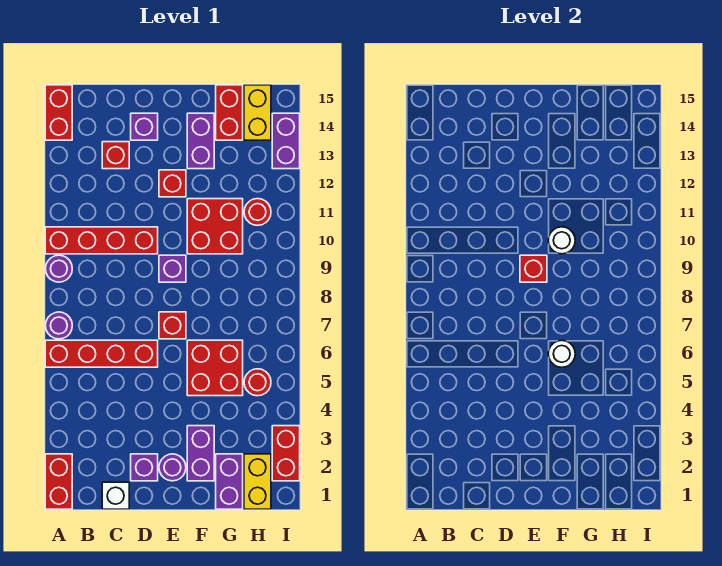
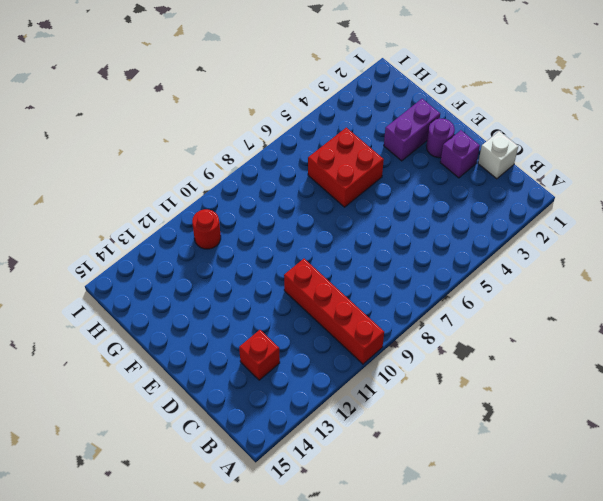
none -> red 1x2 brick [45,454,72,509]
none -> red 1x4 brick [45,340,158,367]
none -> purple 1x1 round brick [45,312,72,339]

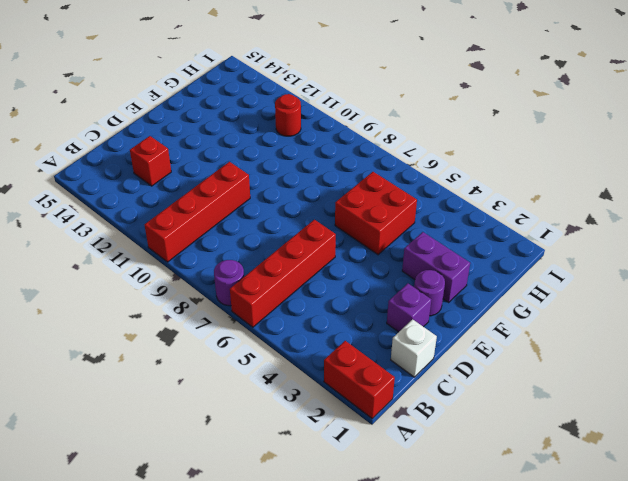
none -> purple 1x1 round brick [45,255,72,282]
none -> red 1x2 brick [45,85,72,140]
none -> purple 1x1 brick [131,113,158,140]

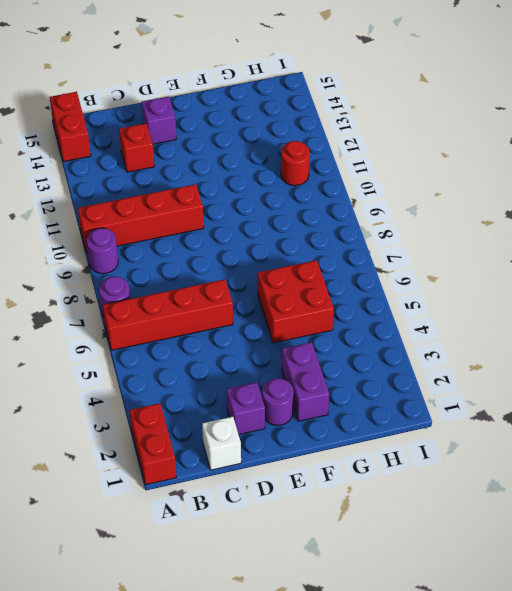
none -> red 1x1 brick [159,312,186,339]
none -> purple 1x1 brick [159,255,186,282]
none -> red 1x1 brick [159,170,186,197]

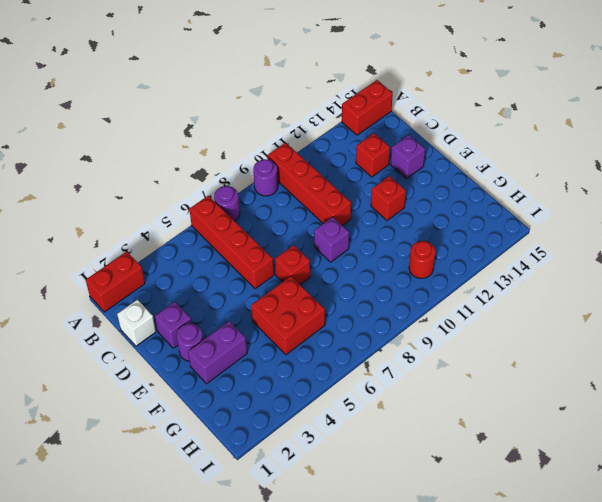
none -> red 2x2 brick [187,199,243,254]
none -> purple 1x2 brick [187,113,214,169]
none -> purple 1x2 brick [216,454,243,509]

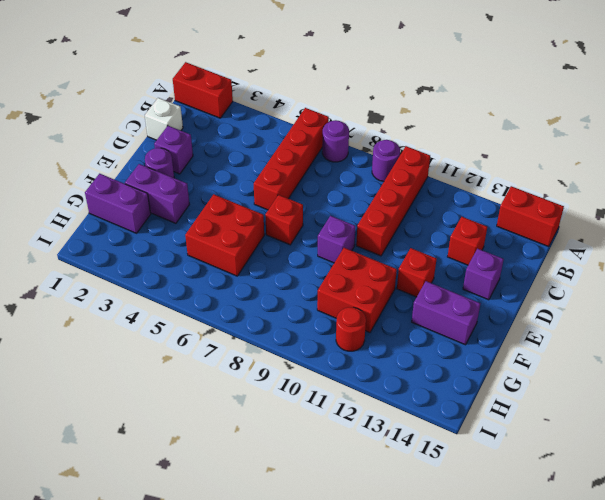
none -> red 1x2 brick [216,85,243,140]
none -> yellow 1x2 brick [244,454,271,509]
none -> red 1x1 round brick [244,369,271,396]

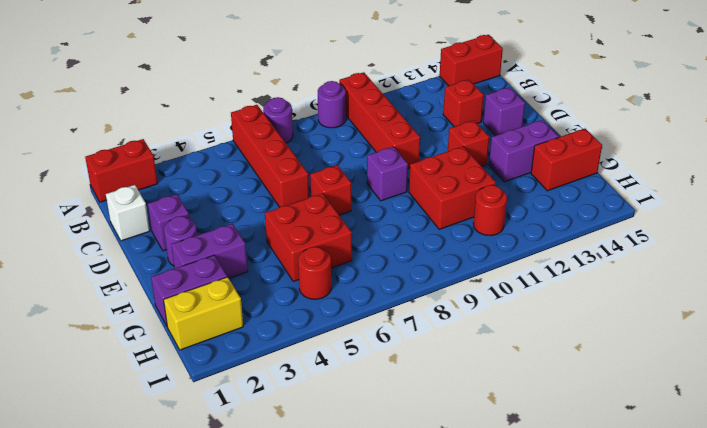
none -> yellow 1x2 brick [244,85,271,140]
none -> red 1x2 brick [272,426,300,481]
none -> purple 1x2 brick [272,113,300,169]

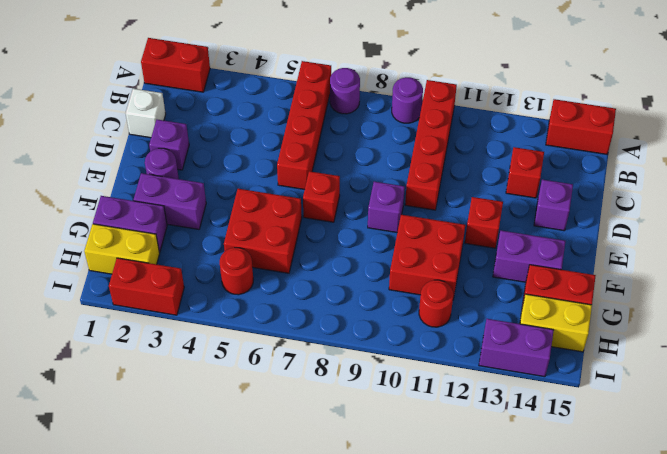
none -> red 1x1 brick [520,255,547,282]
none -> white 1x1 round brick [548,340,575,367]
none -> white 1x1 round brick [548,227,575,254]

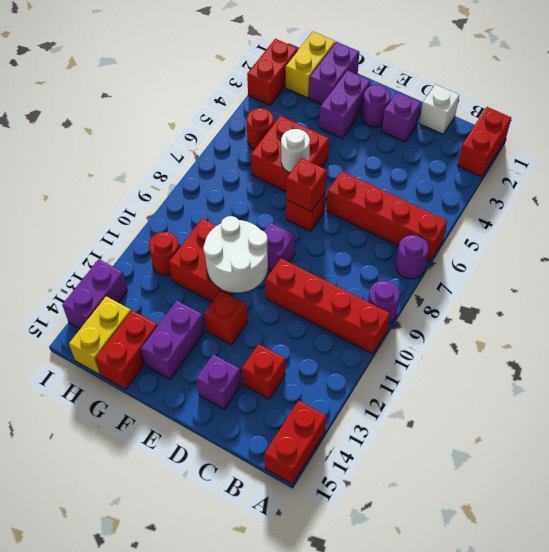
red 1x1 brick [286,158,327,211] -> red 1x1 brick moved to [520,255,547,282]
white 2x2 round brick [203,216,268,293] -> white 1x1 round brick [548,227,575,254]

